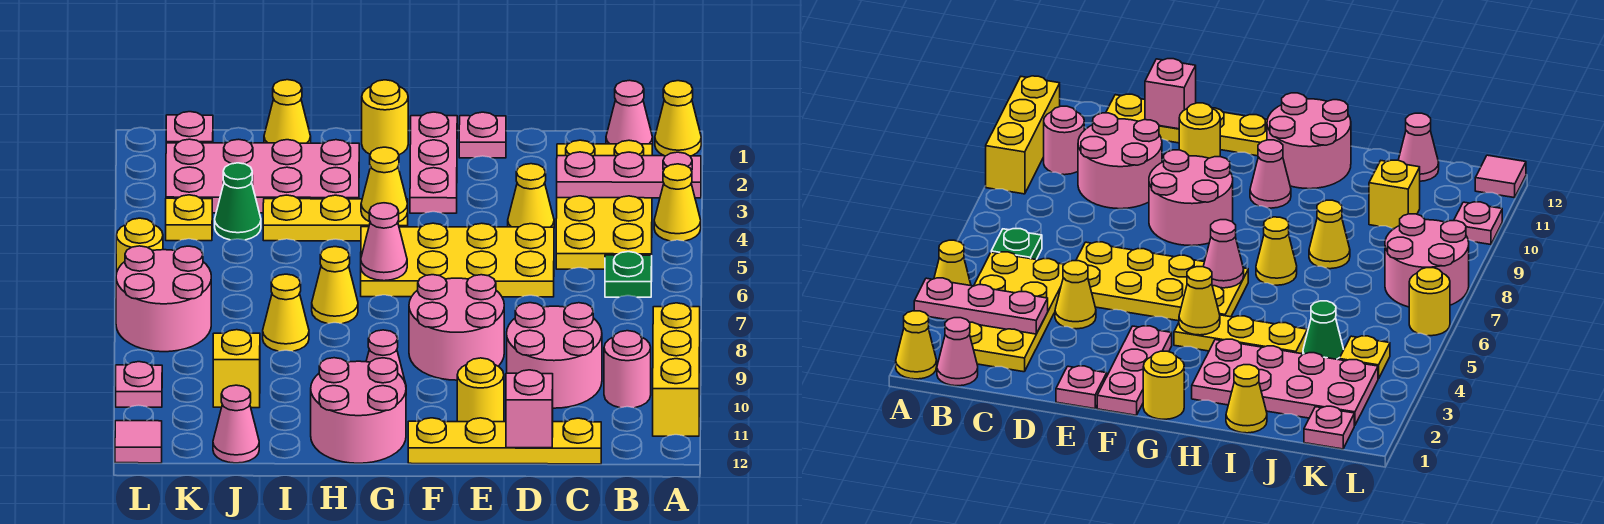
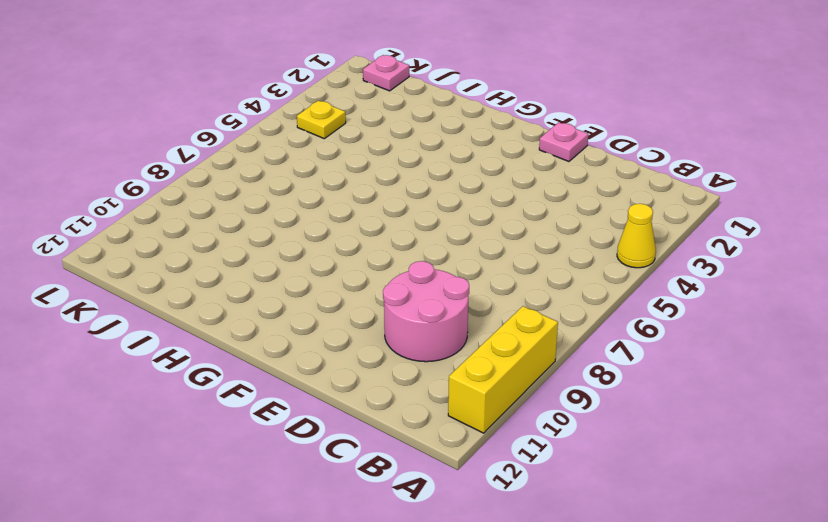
none -> yellow 1x1 cone [655,81,701,156]
none -> pink 1x1 cone [606,80,653,145]
none -> yellow 2x4 plate [556,140,652,269]
none -> green 1x1 plate [605,252,652,297]

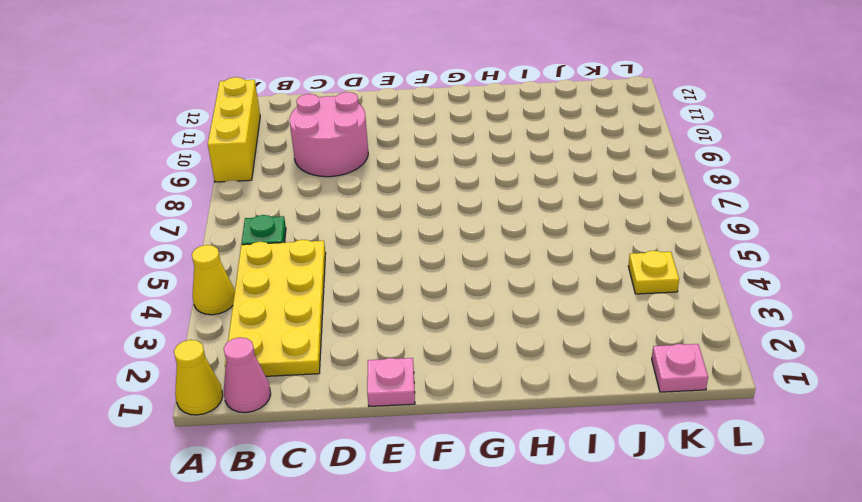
none -> pink 1x1 round brick [604,331,651,408]
none -> yellow 1x4 plate [408,418,601,464]
none -> yellow 1x1 cone [508,164,554,227]
none -> yellow 2x4 plate [361,223,554,297]

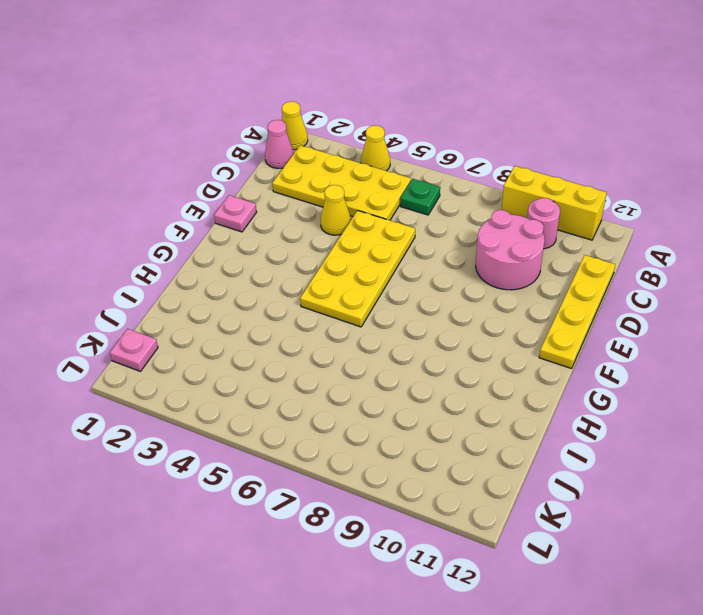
none -> pink 2x2 round brick [409,275,504,380]
none -> yellow 1x1 round brick [457,358,504,422]
none -> pink 1x3 plate [410,112,457,213]
none -> yellow 1x1 round brick [362,80,408,155]

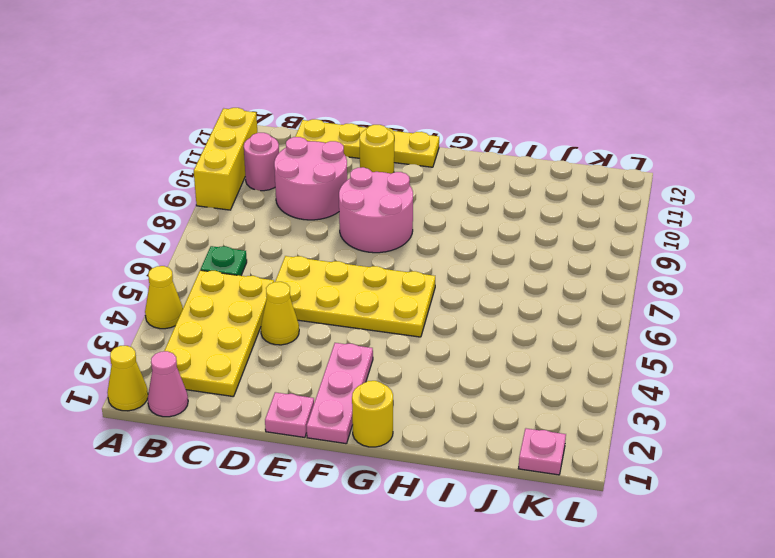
none -> yellow 1x3 plate [263,195,408,241]
none -> pink 1x1 cone [366,330,406,384]
none -> pink 2x2 round brick [311,358,406,463]
none -> pink 2x4 plate [166,139,359,213]

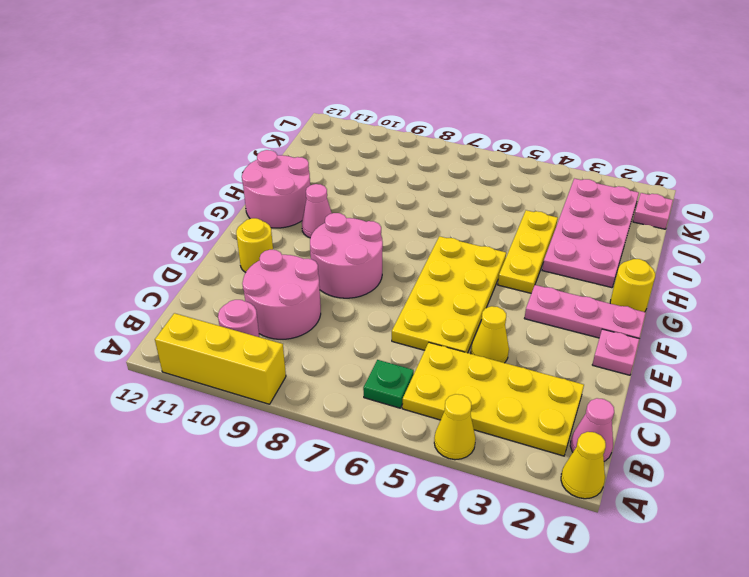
none -> yellow 1x4 plate [408,418,601,464]
none -> yellow 1x1 cone [312,247,358,324]
none -> yellow 1x1 cone [264,80,311,143]
none -> yellow 1x1 cone [263,274,309,351]

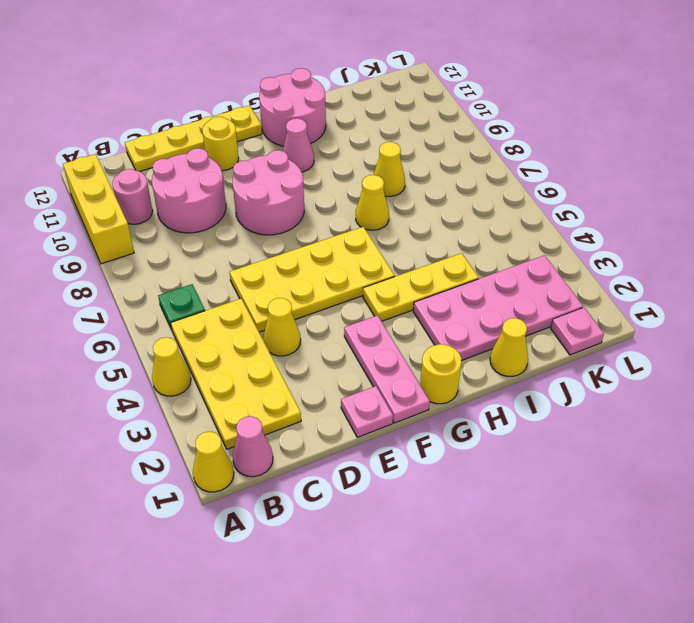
none -> green 1x1 cone [215,163,261,240]
none -> yellow 1x1 brick [213,330,260,408]
none -> pink 1x1 cone [213,385,259,463]
none -> yellow 1x1 plate [166,195,212,241]

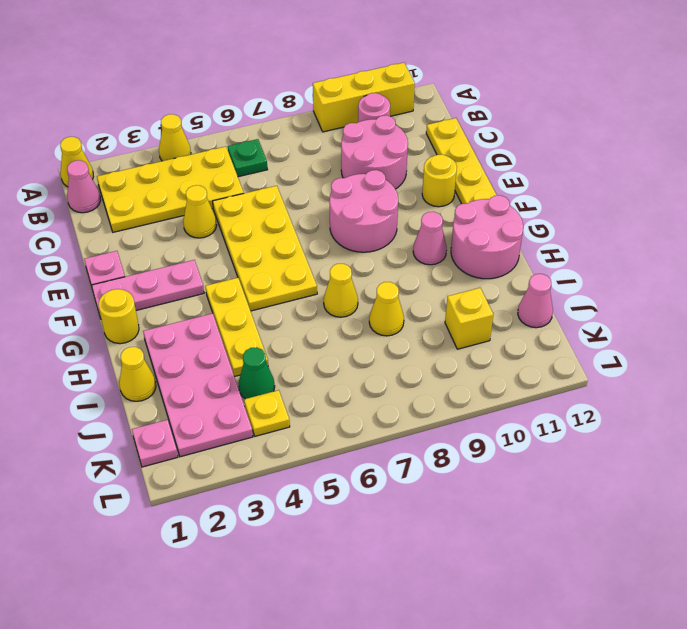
none -> pink 2x2 round brick [116,246,211,352]
none -> yellow 1x1 round brick [116,218,163,274]
none -> pink 1x1 plate [116,362,162,407]
none -> pink 1x1 tile [115,421,162,463]

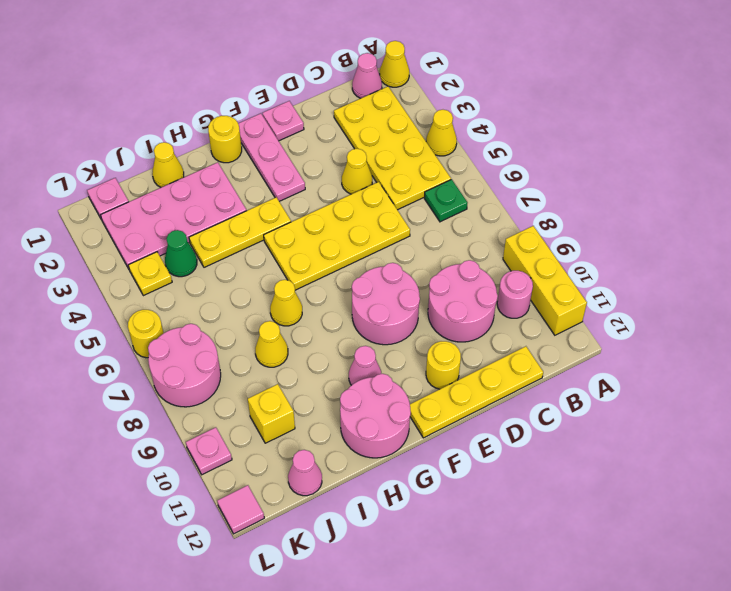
none -> pink 1x3 plate [557,152,701,198]
none -> pink 1x1 brick [506,370,553,448]
none -> yellow 1x1 cone [361,147,408,222]
none -> pink 1x1 cone [361,203,407,281]

